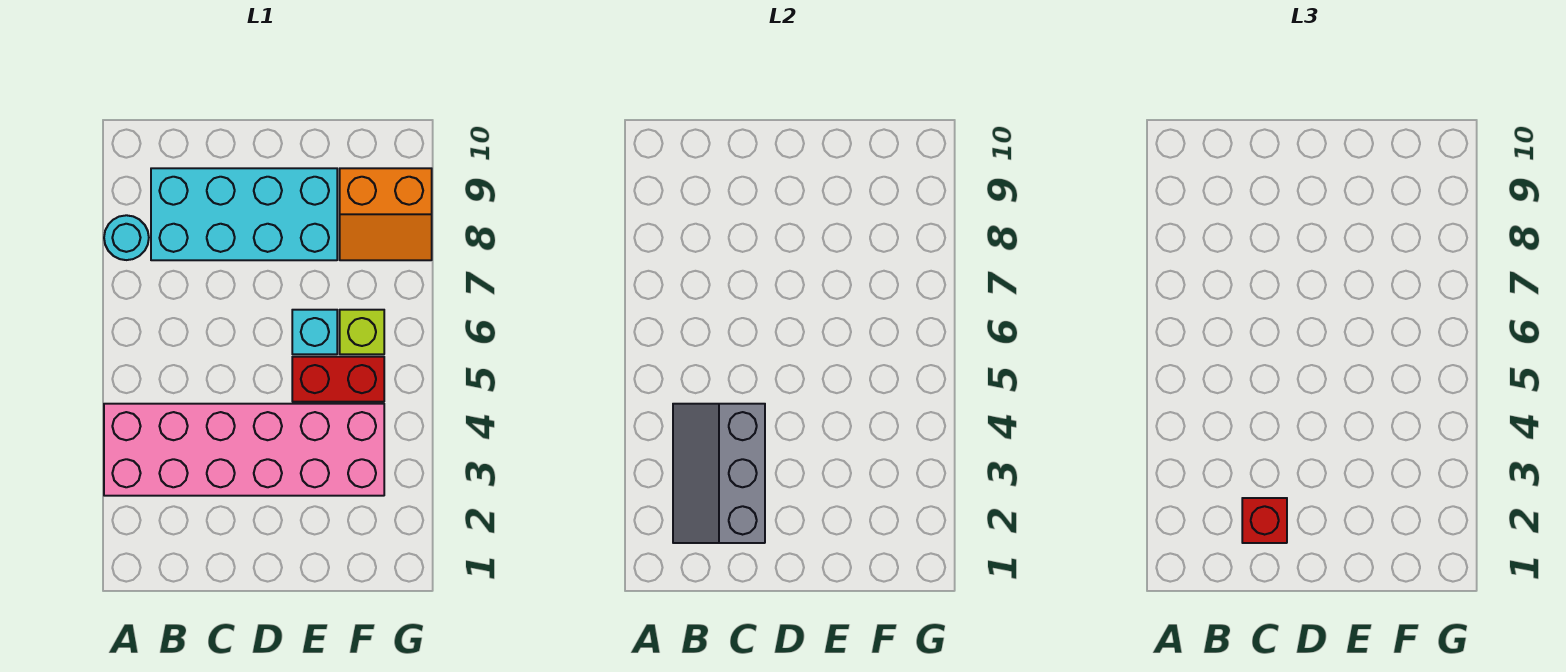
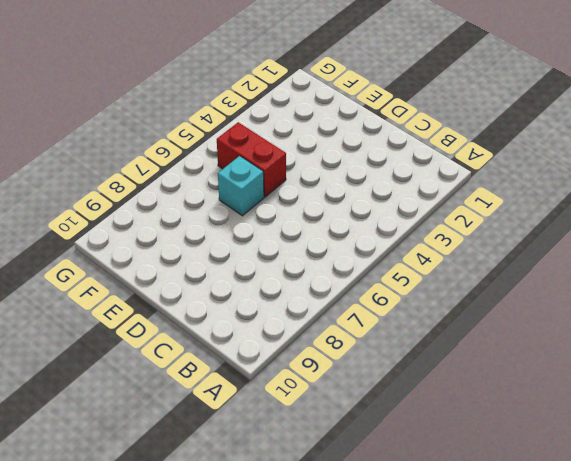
none -> pink 2x6 brick [104,404,384,496]
none -> cyan 1x1 round brick [104,215,149,260]

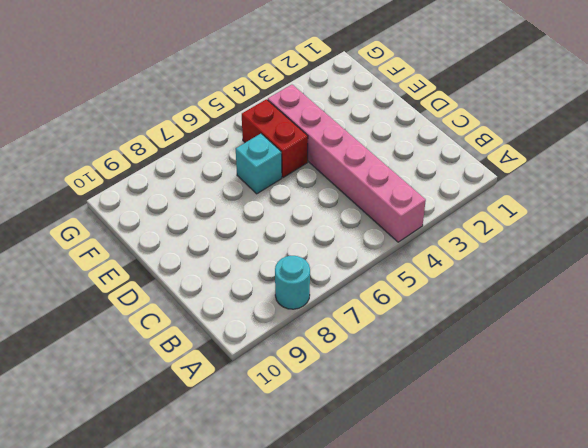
pink 1x6 brick [268,85,426,242] -> pink 2x6 brick [104,404,384,496]
none -> cyan 2x4 brick [151,168,337,260]
none -> lime 1x1 brick [340,310,384,354]

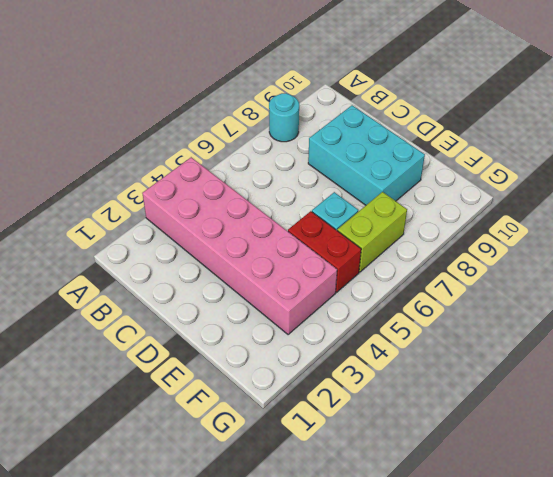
cyan 2x3 brick [308,105,425,205] -> cyan 2x4 brick [151,168,337,260]
lime 1x2 brick [337,192,407,272] -> lime 1x1 brick [340,310,384,354]
none -> orange 2x2 slope [340,168,432,260]
none -> grey 2x3 slope [673,404,765,543]

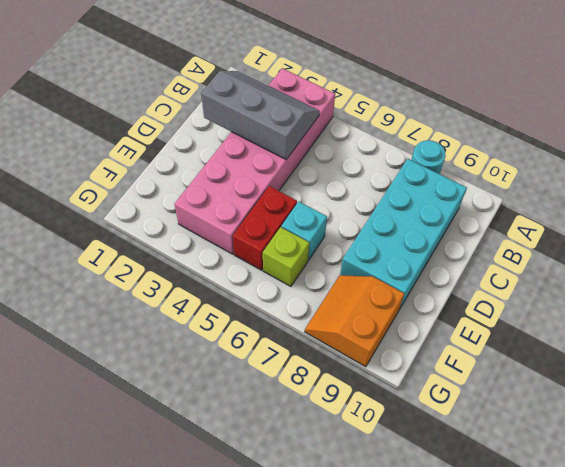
none -> red 1x1 brick [1242,498,1287,543]

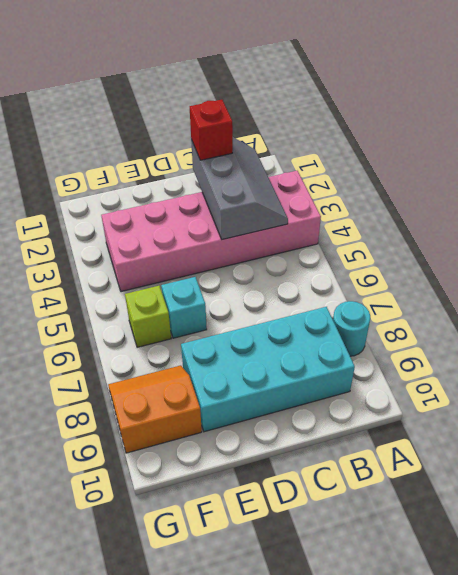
none -> red 1x2 brick [292,357,384,402]

